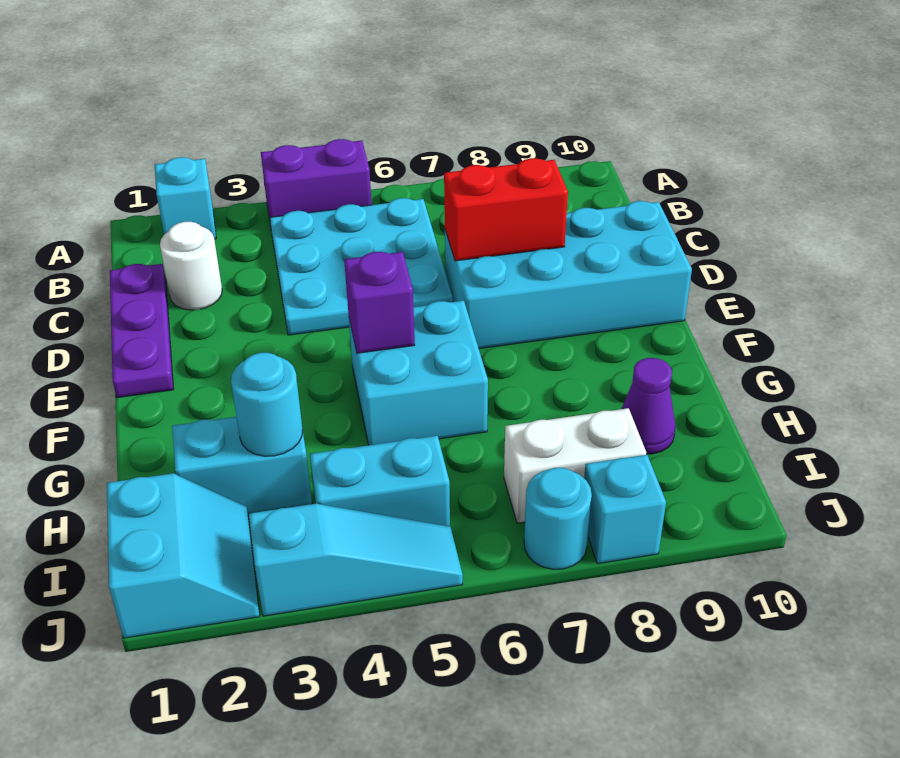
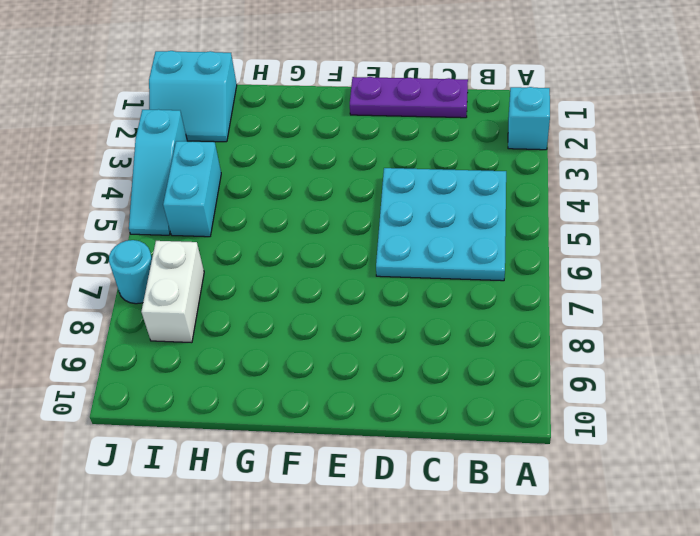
none -> purple 1x2 brick [261,139,372,226]
none -> white 1x1 round brick [160,222,222,310]
none -> cyan 2x4 brick [445,201,692,349]

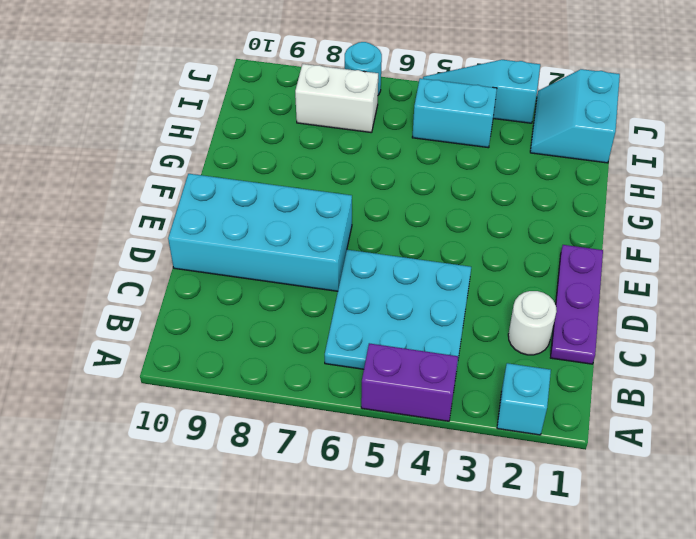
none -> cyan 2x2 brick [349,301,488,445]
none -> cyan 1x2 brick [172,417,312,514]
none -> purple 1x1 cone [622,358,676,454]

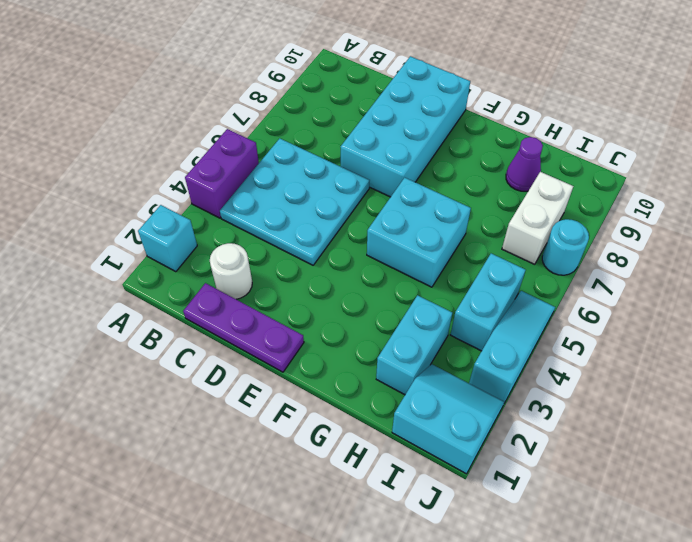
none -> cyan 1x1 brick [584,455,666,564]
none -> red 1x2 brick [444,158,568,261]
none -> purple 1x1 brick [344,252,415,353]

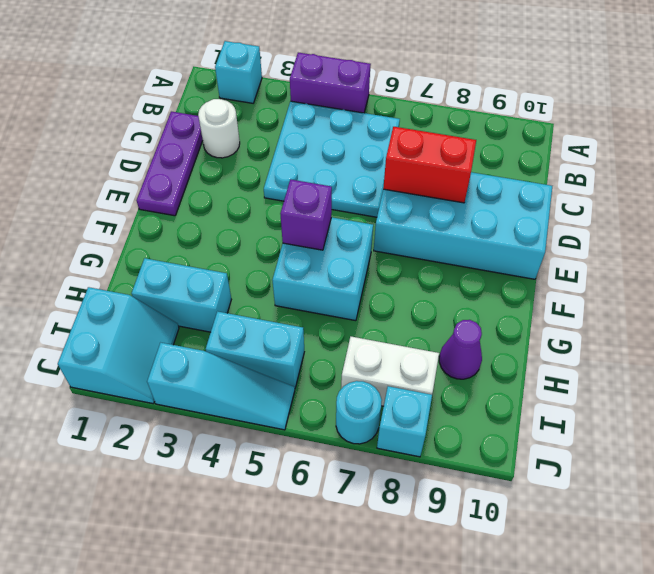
none -> cyan 1x1 round brick [231,353,302,456]

